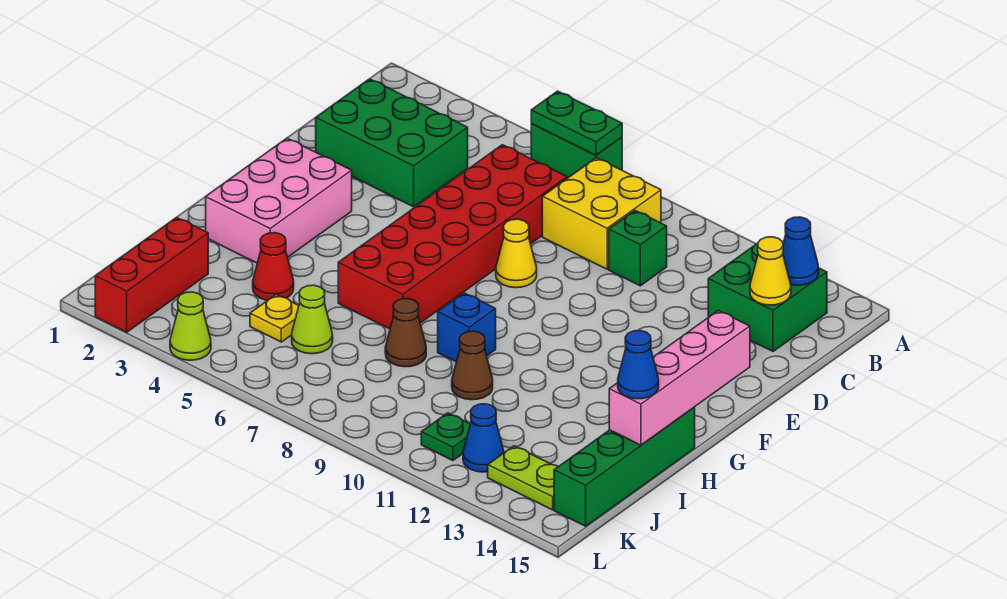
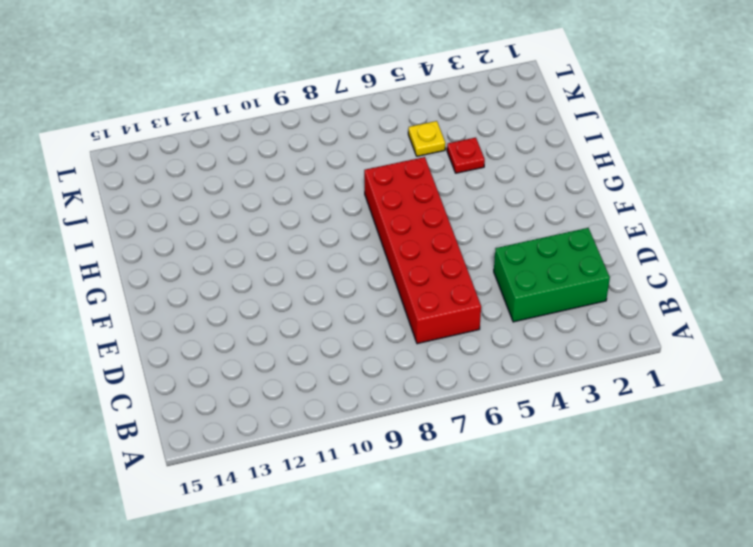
red 1x1 plate [447,138,485,173] -> red 1x1 cone [253,233,294,300]
none -> green 1x2 brick [531,124,622,178]
none -> yellow 2x2 brick [542,158,661,269]
none -> green 2x2 brick [708,243,827,351]

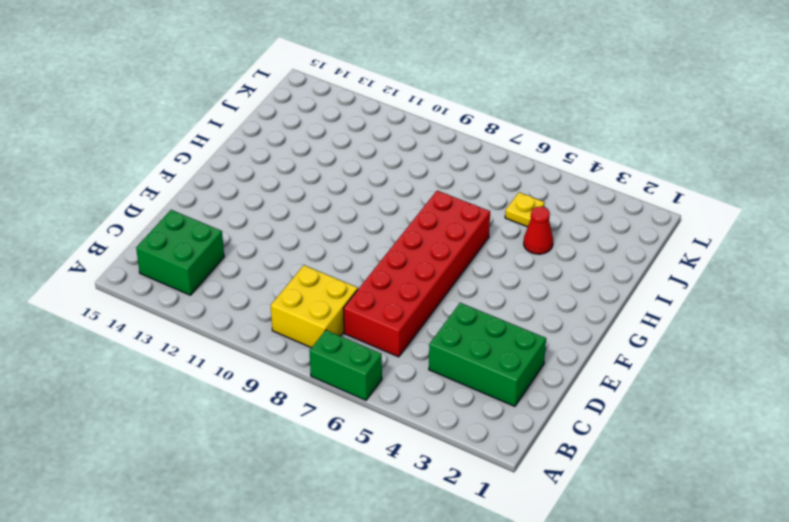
none -> green 1x1 brick [609,211,667,286]
none -> yellow 1x1 cone [496,219,537,288]
none -> pink 2x3 brick [206,138,352,263]

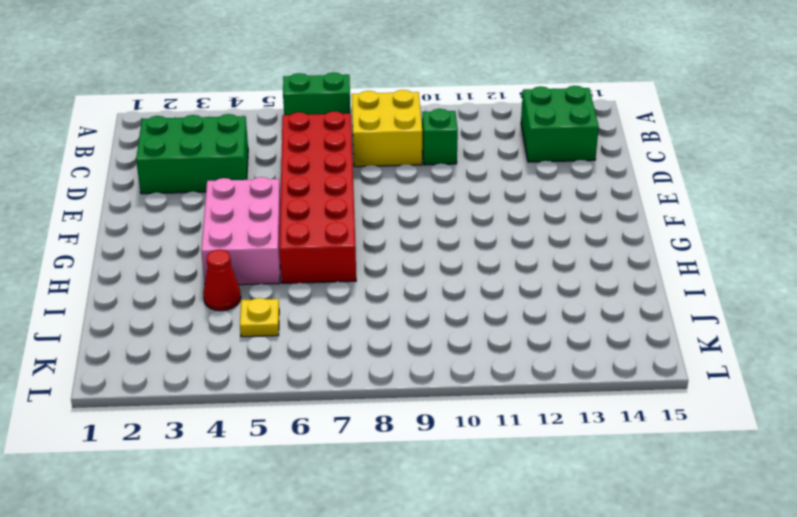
pink 2x3 brick [201,177,281,285] -> pink 2x3 brick moved to [206,138,352,263]
none -> yellow 1x1 cone [496,219,537,288]
none -> blue 1x1 brick [438,293,496,362]
none -> green 1x4 brick [554,407,695,526]

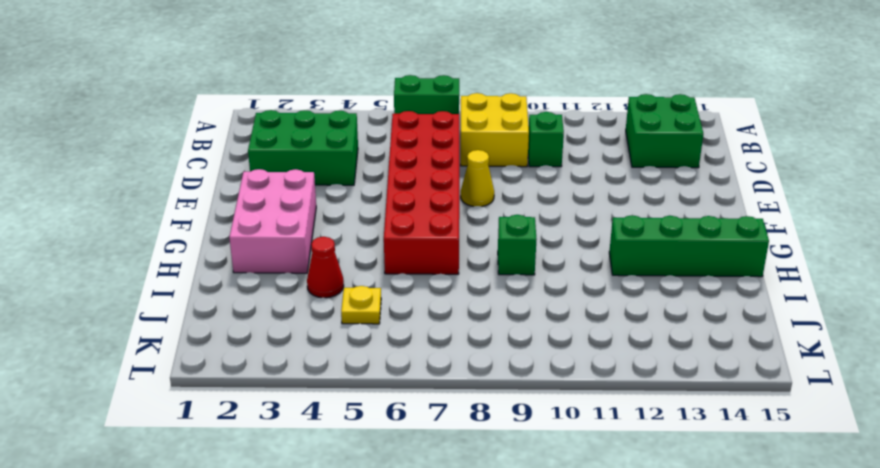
green 1x1 brick [498,215,536,275] -> blue 1x1 brick [438,293,496,362]
green 1x4 brick [609,215,769,277] -> green 1x4 brick turned to [554,407,695,526]
none -> brown 1x1 cone [385,299,426,367]
none -> brown 1x1 cone [452,331,493,400]
none -> red 1x3 brick [95,217,208,332]

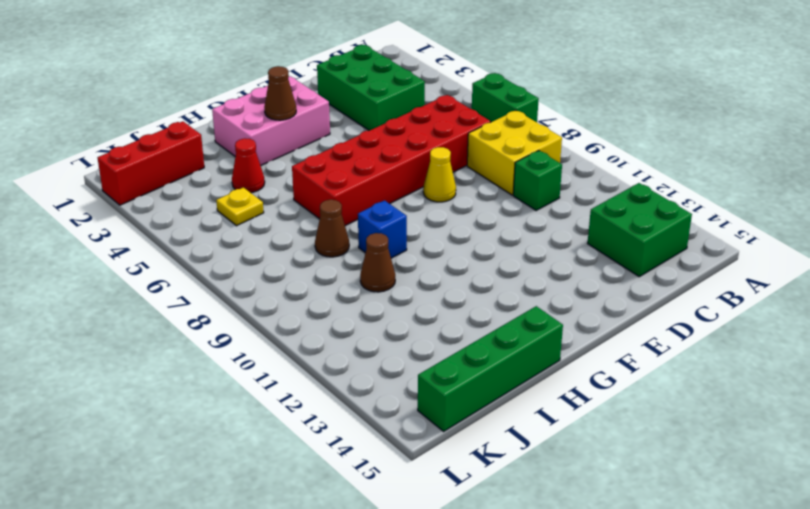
brown 1x1 cone [264,66,296,120] -> none
none -> lime 1x1 cone [292,285,333,354]
none -> green 1x1 plate [421,413,470,460]
none -> blue 1x1 cone [463,404,504,472]

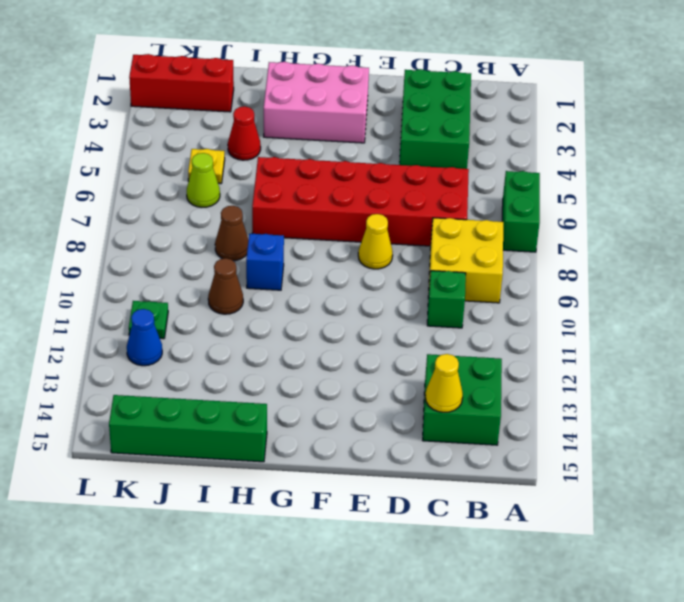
none -> lime 1x2 plate [488,446,559,510]
none -> lime 1x1 cone [170,292,211,360]
none -> green 1x2 plate [531,91,622,155]

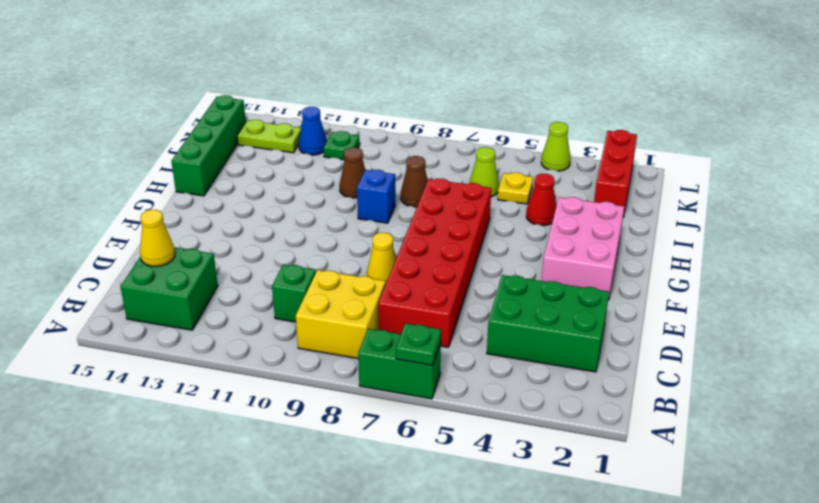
green 1x1 plate [396,323,441,365] -> green 1x2 plate [531,91,622,155]
none -> blue 1x1 cone [783,217,819,285]
none -> pink 1x4 brick [609,311,750,445]
none -> blue 1x1 cone [618,331,659,399]

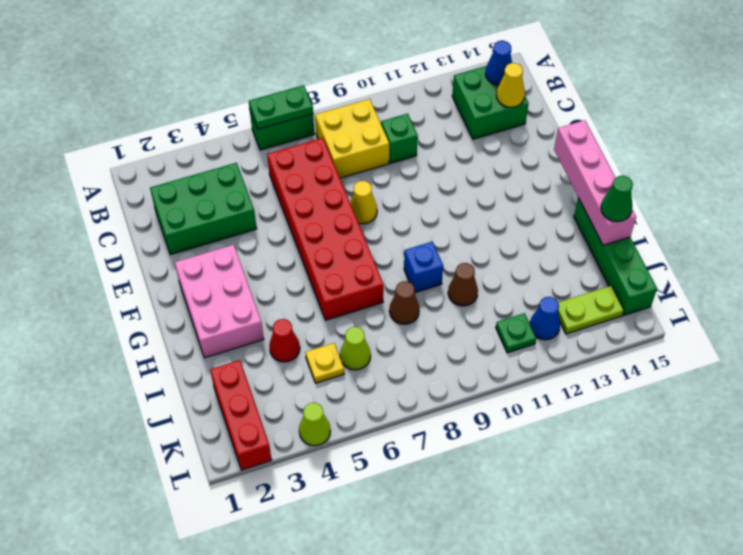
green 1x1 cone [601,176,633,222] -> blue 1x1 cone [618,331,659,399]

